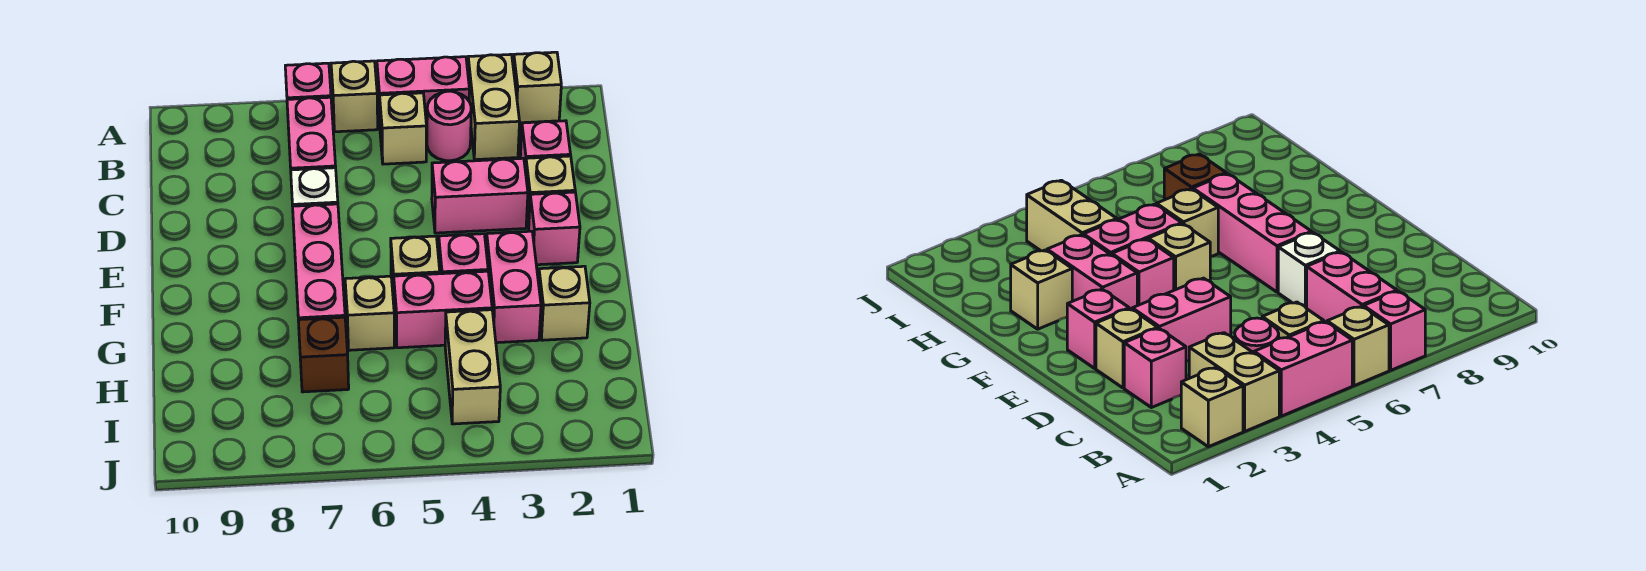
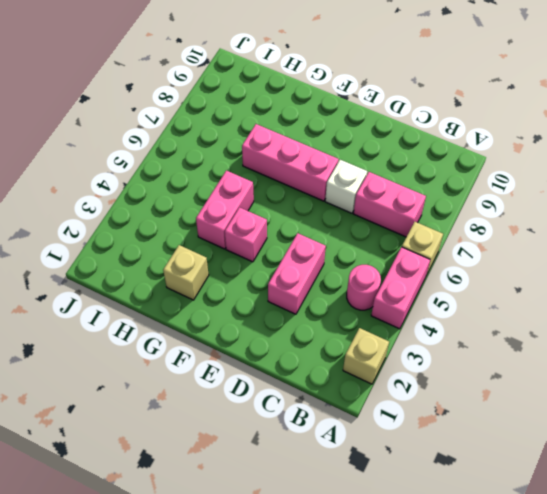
none -> tan 1x2 brick [468,54,520,160]
none -> pink 1x1 brick [285,63,331,99]
none -> tan 1x1 brick [380,93,427,164]

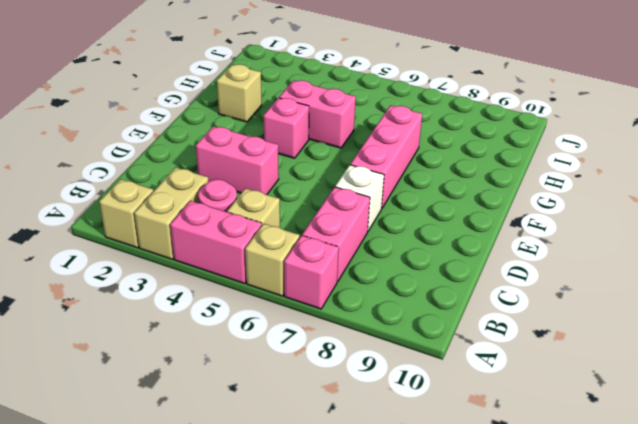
none -> pink 1x1 brick [520,121,571,171]
none -> tan 1x1 brick [525,156,575,228]
none -> pink 1x1 brick [529,192,580,265]

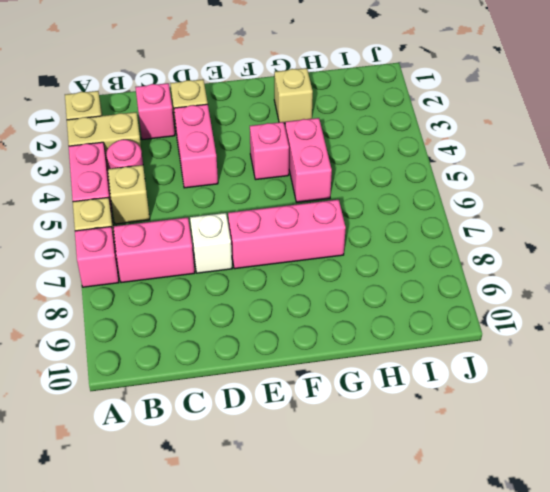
none -> pink 1x1 brick [529,192,580,265]
none -> pink 1x2 brick [486,231,541,343]
none -> tan 1x1 brick [391,236,440,303]

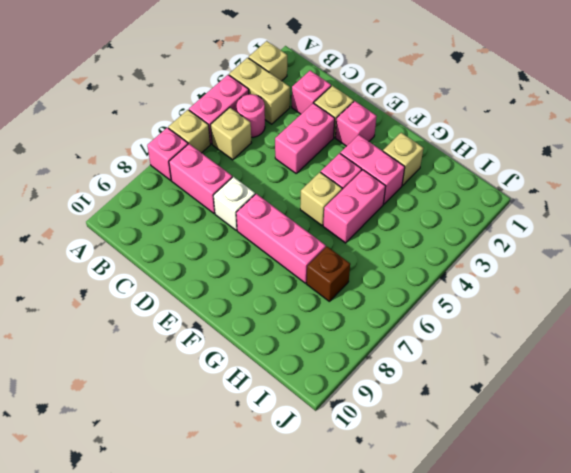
none -> tan 1x1 brick [345,276,394,350]
none -> tan 1x2 brick [445,310,500,424]

